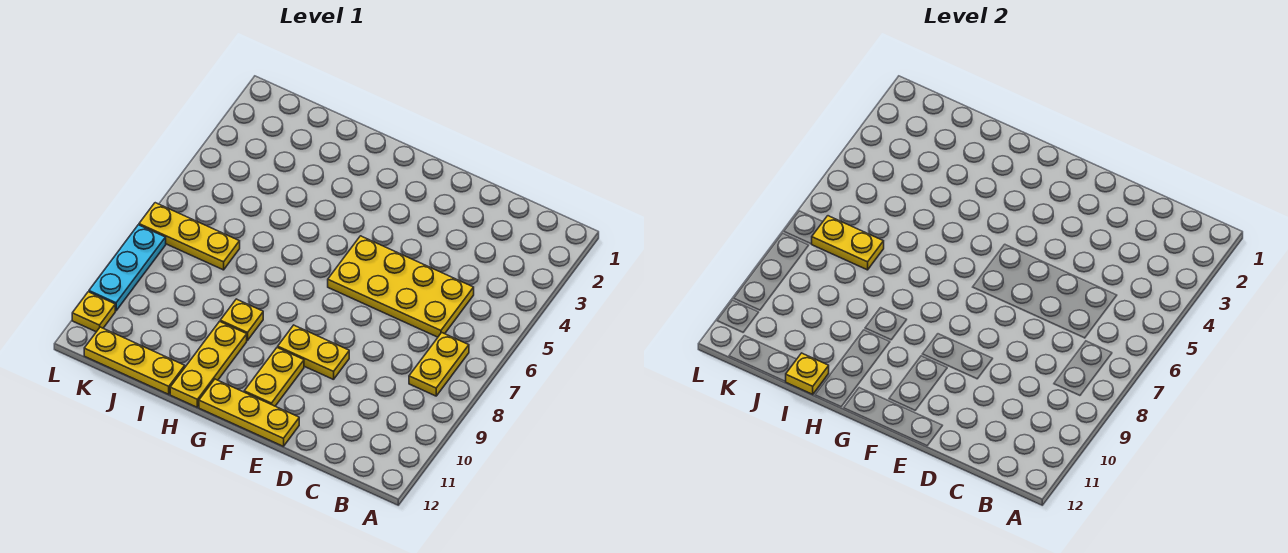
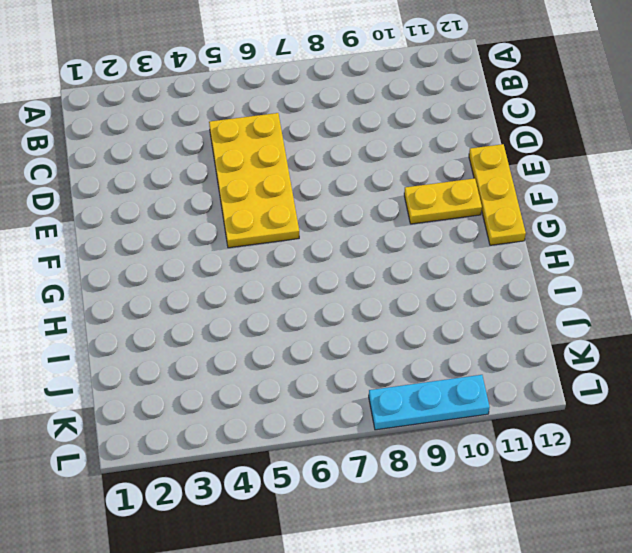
none -> yellow 1x2 plate [409,333,469,396]
none -> yellow 1x2 plate [278,325,349,380]
none -> yellow 1x1 plate [220,299,263,341]

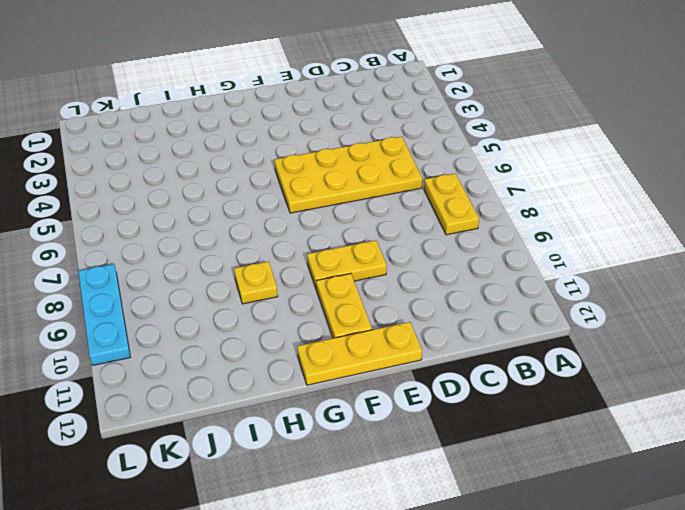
none -> yellow 1x3 plate [170,321,247,407]
none -> yellow 1x3 plate [84,327,185,394]
none -> yellow 1x3 plate [139,203,240,270]

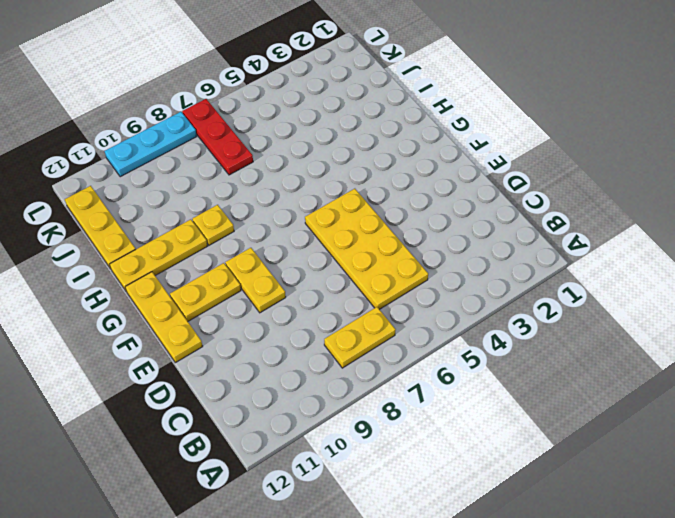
red 1x3 plate [182,99,253,175] -> yellow 1x3 plate [139,203,240,270]
none -> yellow 1x1 plate [72,292,115,332]
none -> yellow 1x1 plate [786,353,829,394]
none -> yellow 1x2 plate [812,216,884,270]

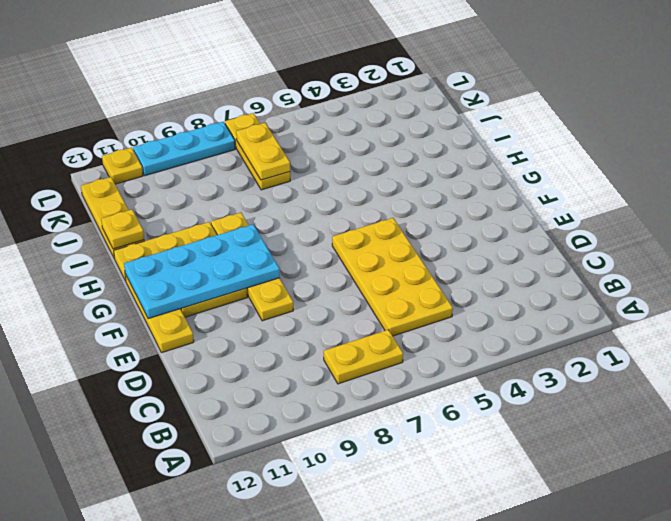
cyan 2x4 plate [124,225,280,319] -> none

